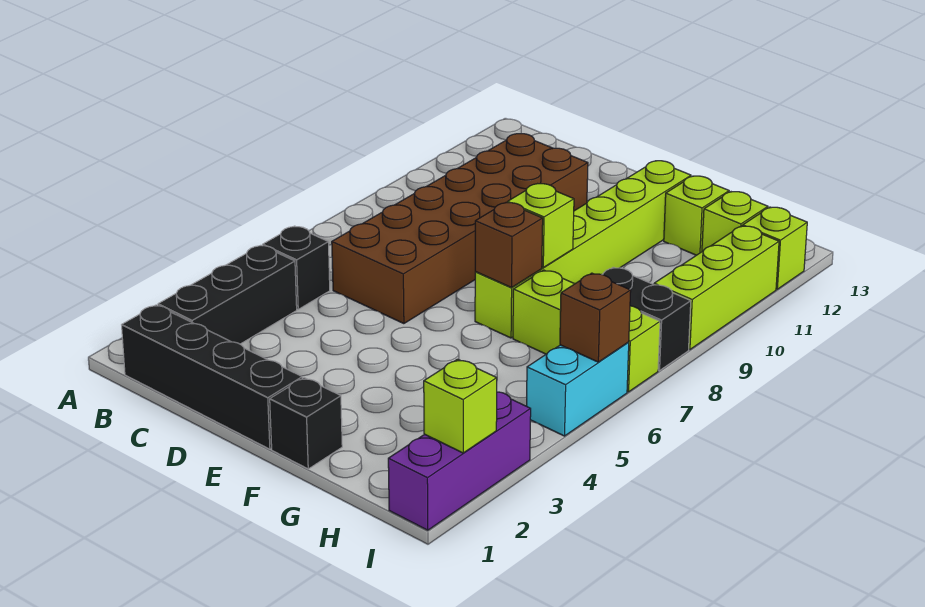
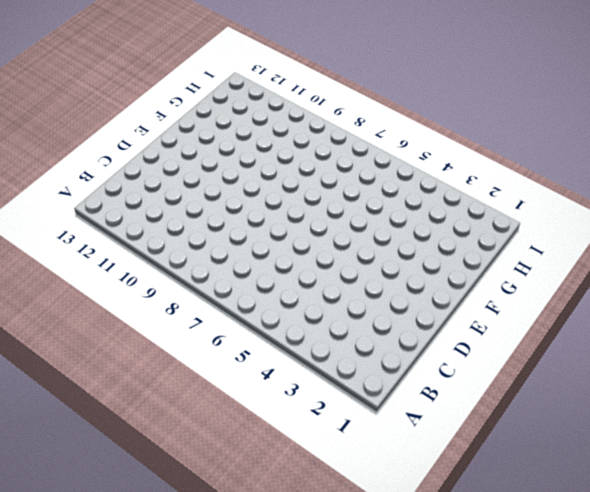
none -> black 1x4 brick [122,305,302,449]
none -> black 1x3 brick [158,246,297,344]
none -> black 1x1 brick [263,226,330,309]

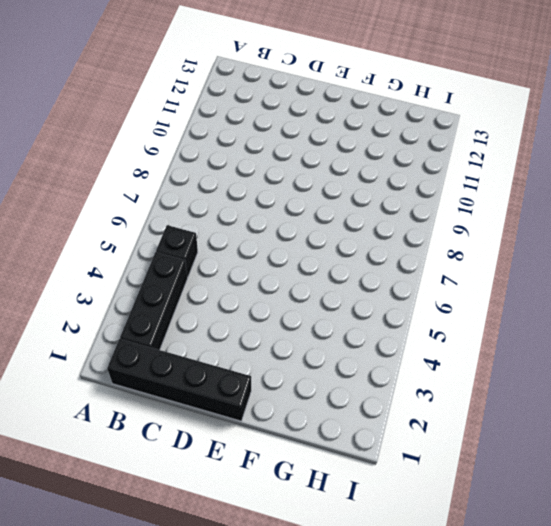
none -> brown 2x6 brick [332,134,588,324]
none -> black 1x1 brick [270,378,342,469]
none -> lime 1x6 brick [475,161,691,338]

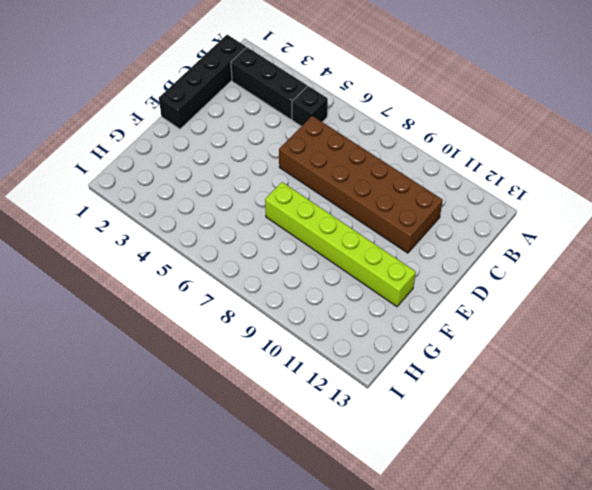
none -> black 1x1 brick [270,378,342,469]
none -> lime 1x3 brick [513,270,660,392]
none -> lime 1x1 brick [664,176,729,255]

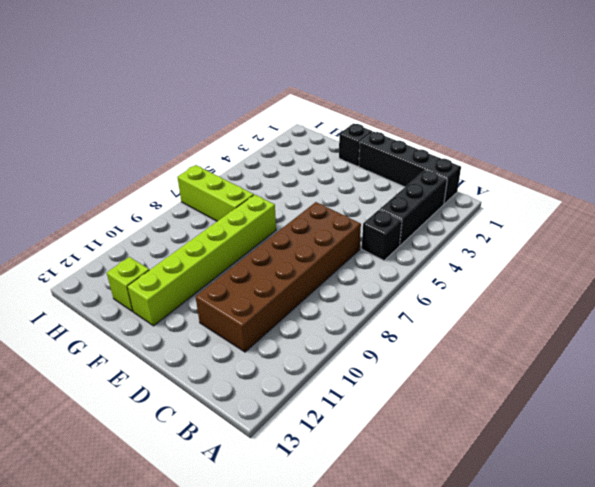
none -> black 1x2 brick [602,267,691,371]
none -> lime 1x1 brick [702,192,768,251]
none -> purple 1x3 brick [388,392,531,530]

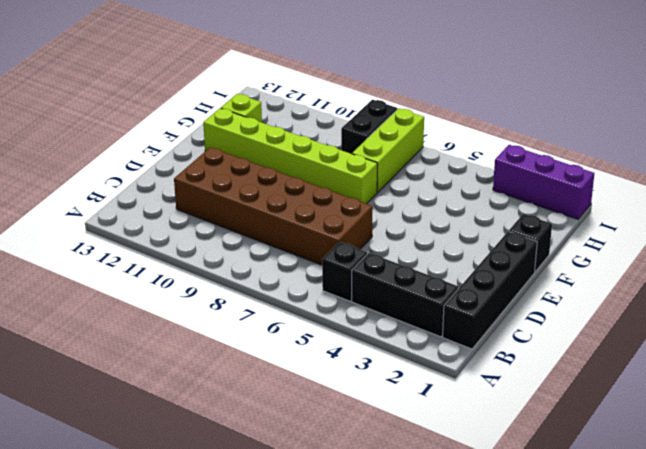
none -> lime 1x1 brick [702,192,768,251]
none -> cyan 1x2 brick [526,343,629,436]
none -> lime 1x3 brick [654,226,779,350]

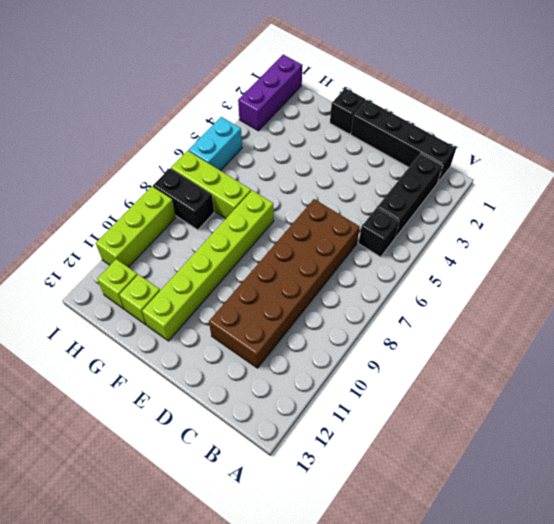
none -> lime 1x1 brick [743,207,807,289]
none -> brown 1x1 brick [475,203,543,288]
none -> lime 1x1 brick [507,184,574,267]

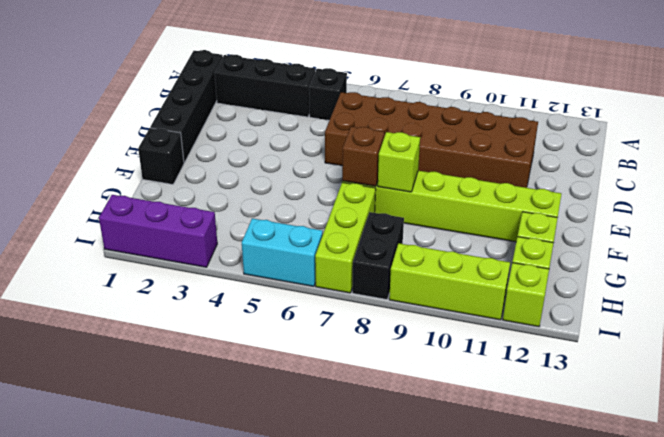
none -> lime 1x1 brick [424,359,497,453]
none -> brown 1x1 brick [560,273,631,362]

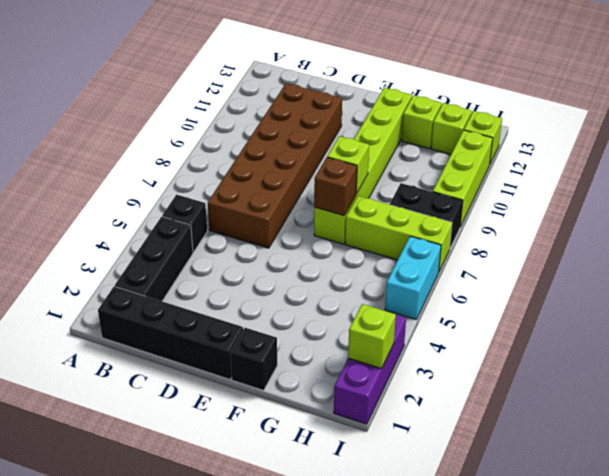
none -> brown 1x1 brick [560,273,631,362]

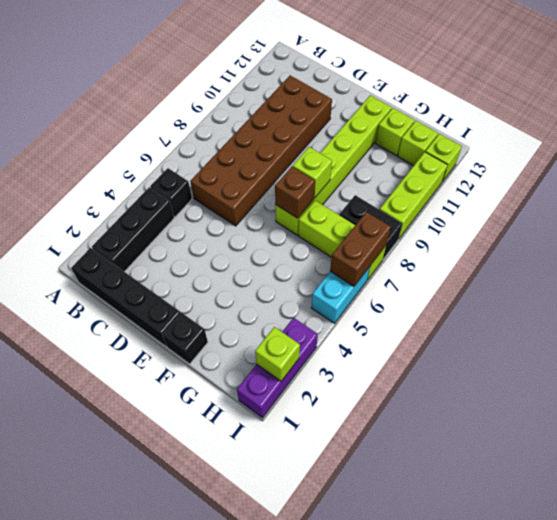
brown 1x2 brick [330,212,391,286] -> brown 1x1 brick [560,273,631,362]

